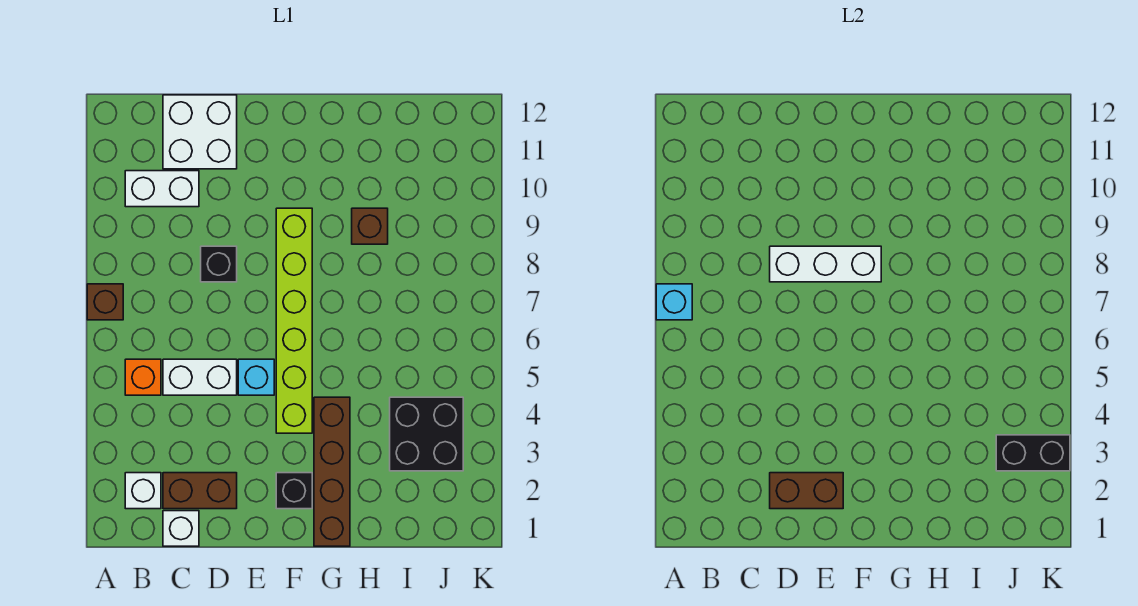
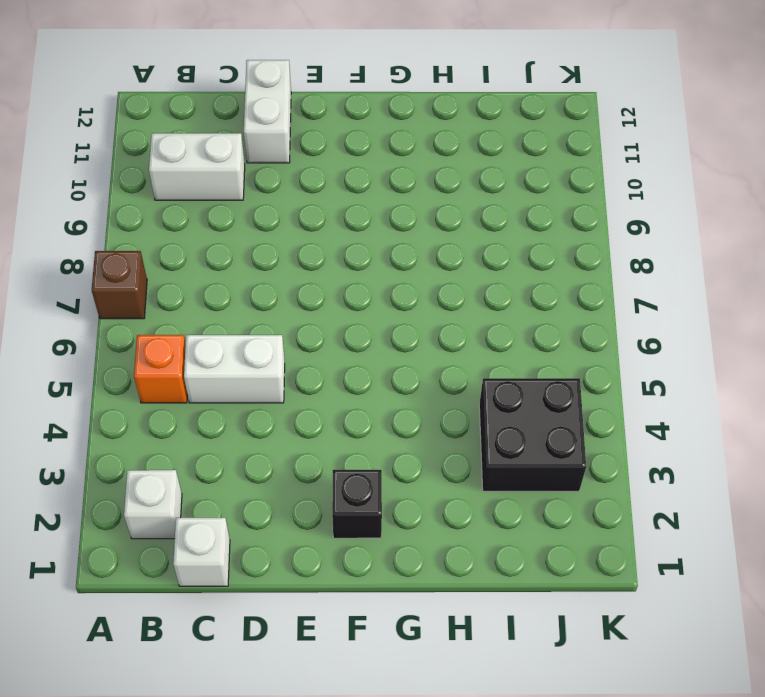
white 1x2 brick [244,60,291,163] -> white 2x2 brick [163,95,237,169]
none -> brown 1x2 brick [163,473,237,509]
none -> black 1x1 brick [201,246,237,282]
none -> cyan 1x1 brick [238,359,274,395]

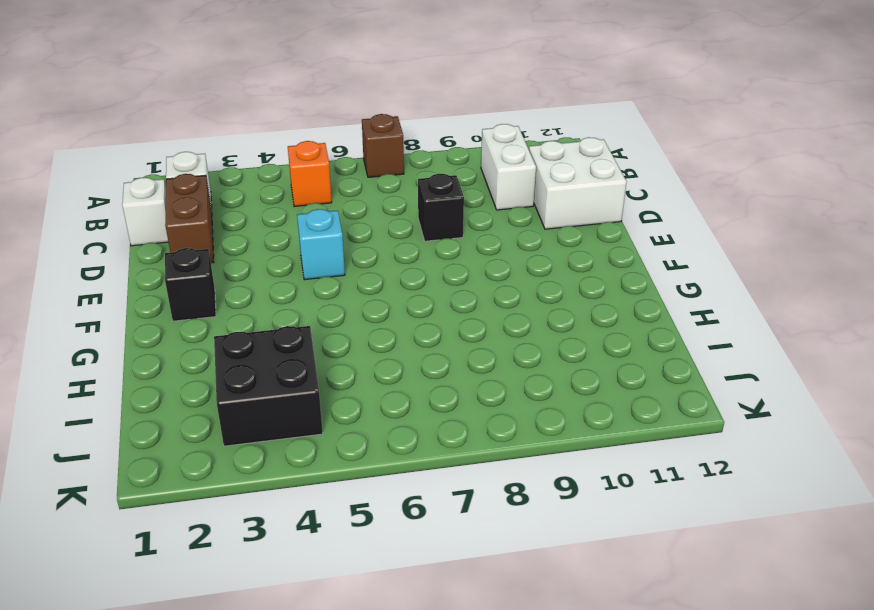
none -> white 1x2 brick [163,359,237,395]
none -> lime 1x6 brick [276,208,312,433]
none -> brown 1x4 brick [314,397,350,546]

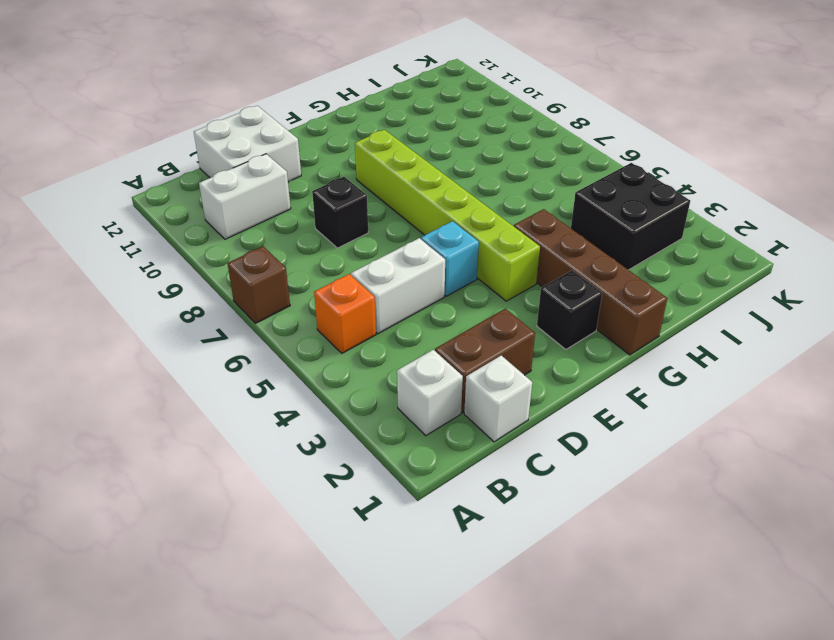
none -> brown 1x1 brick [352,208,388,244]
none -> cyan 1x1 brick [656,284,692,320]
none -> brown 1x2 brick [770,473,843,509]

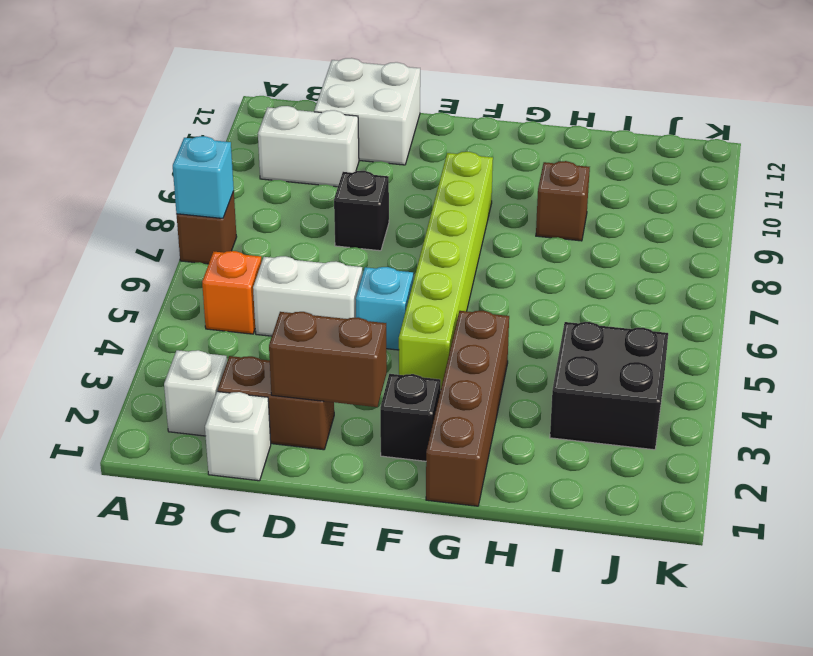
none -> white 1x3 brick [770,246,881,282]
none -> black 1x2 brick [996,435,1070,471]

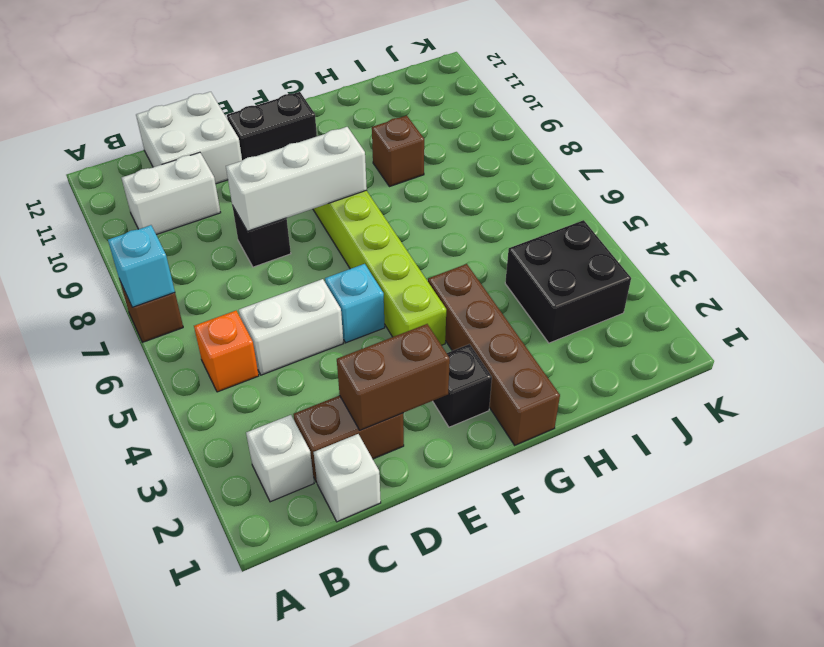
black 1x2 brick [227,92,317,160] -> black 1x2 brick moved to [996,435,1070,471]

